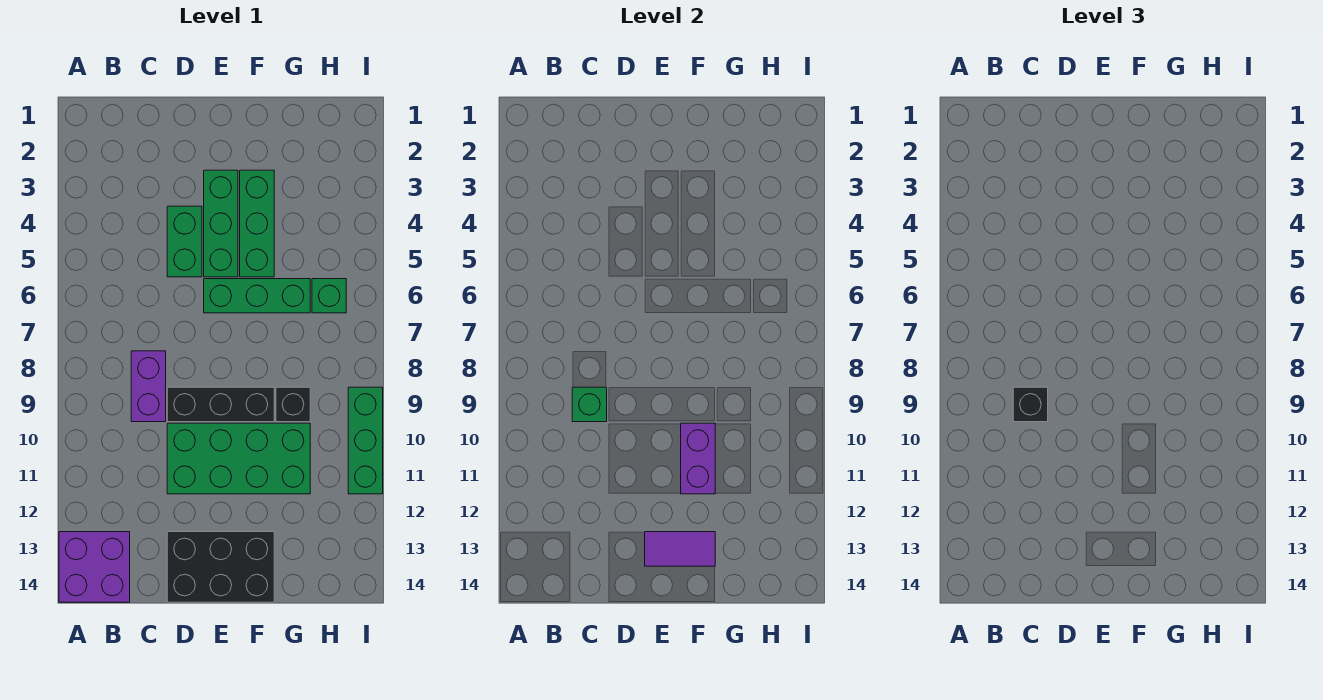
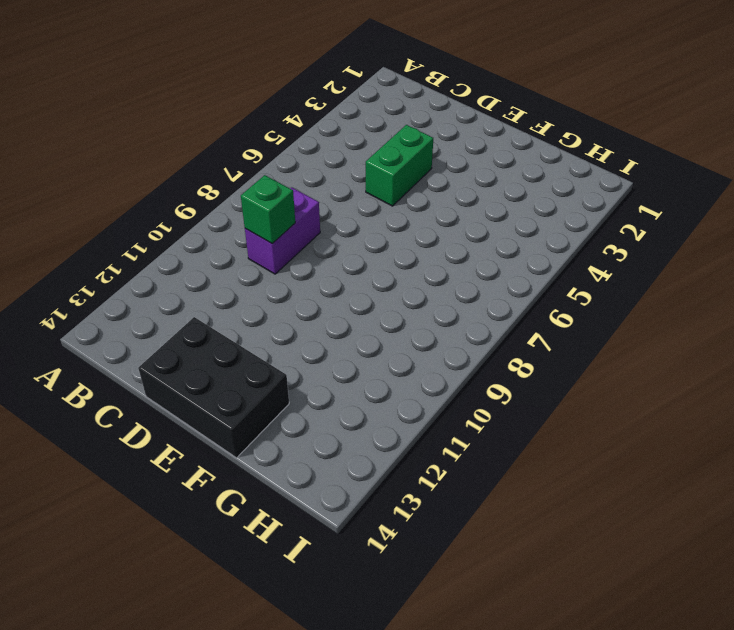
none -> purple 2x2 brick [59,532,130,602]
none -> black 1x3 brick [167,387,274,422]
none -> green 2x4 brick [167,423,310,494]

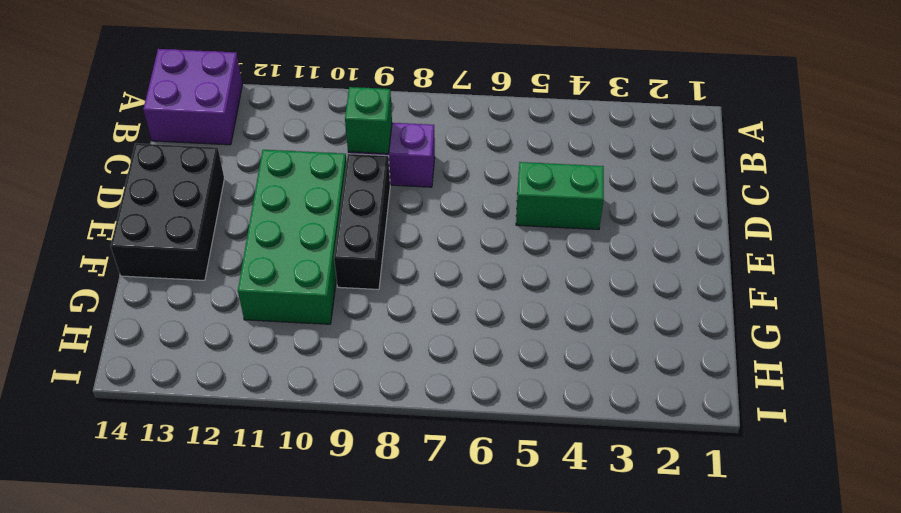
none -> green 1x3 brick [204,170,238,277]
none -> green 1x3 brick [204,279,310,313]
none -> green 1x3 brick [240,170,274,277]

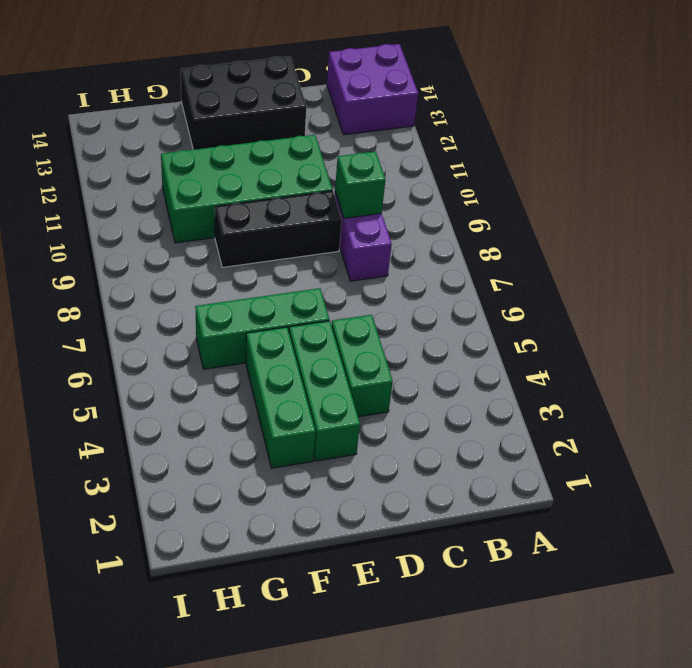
none -> black 1x1 brick [276,387,310,422]
none -> green 1x1 brick [312,279,346,313]
none -> green 1x3 brick [348,387,383,494]

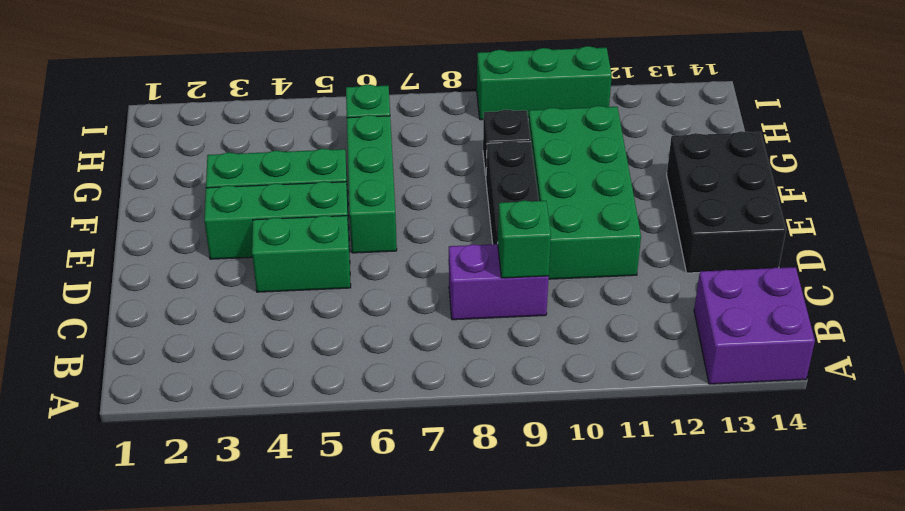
none -> purple 1x2 tile [645,532,715,566]
none -> purple 1x2 brick [681,423,715,494]
none -> black 1x1 brick [1013,387,1048,422]

